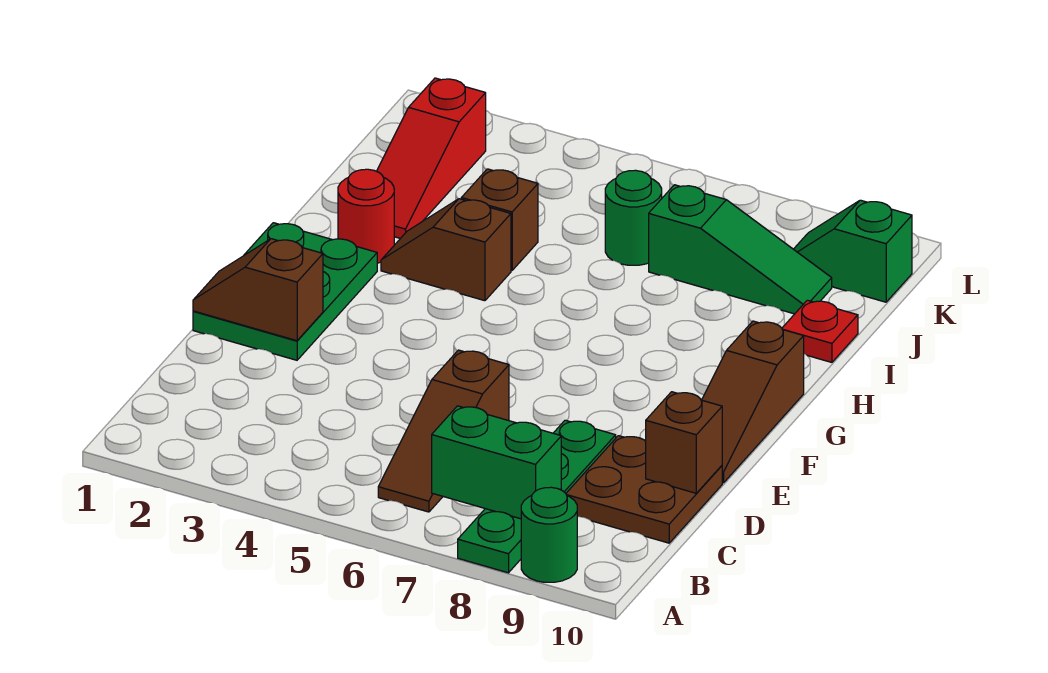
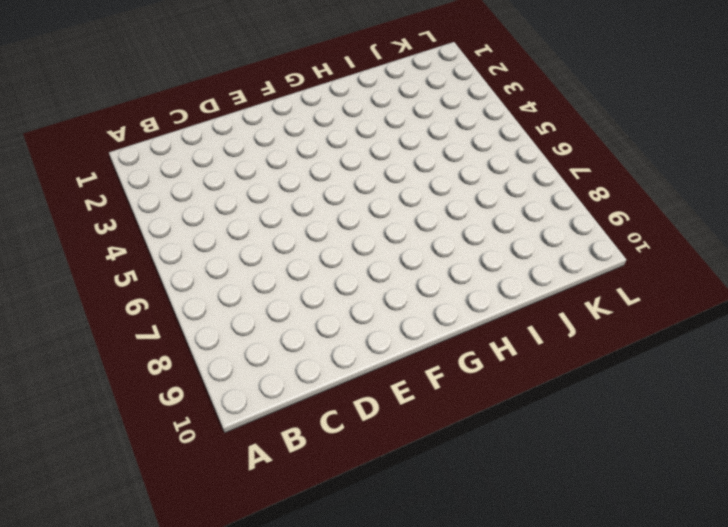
none -> green 1x4 plate [458,420,616,573]
none -> green 1x1 round brick [521,487,577,582]
none -> brown 1x3 slope [378,350,509,512]

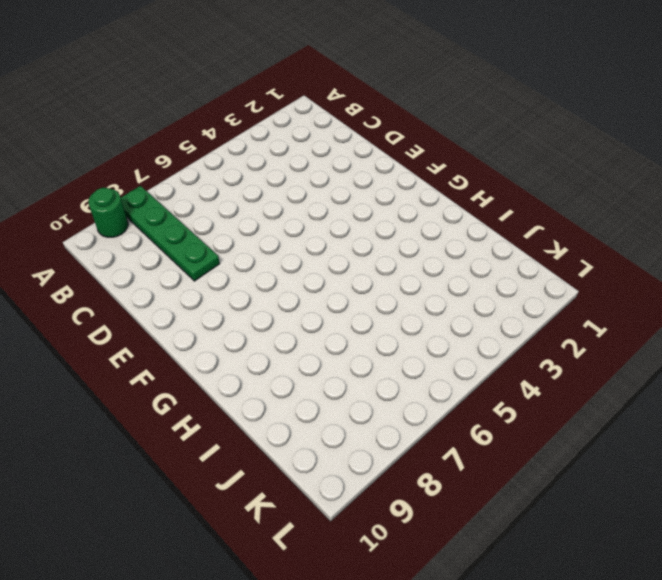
none -> brown 1x3 slope [378,350,509,512]
none -> brown 2x2 plate [566,436,722,543]
none -> green 2x3 plate [193,223,377,360]

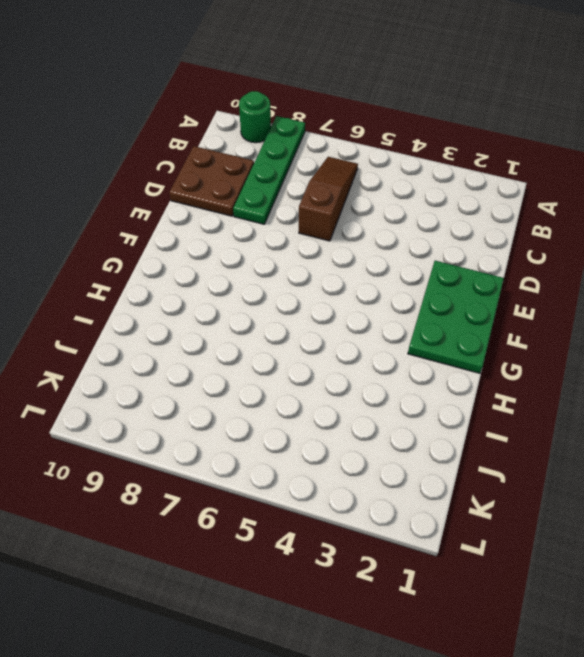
none -> brown 1x3 slope [702,321,804,483]
none -> red 1x1 round brick [338,169,394,263]
none -> brown 1x2 slope [381,199,511,301]

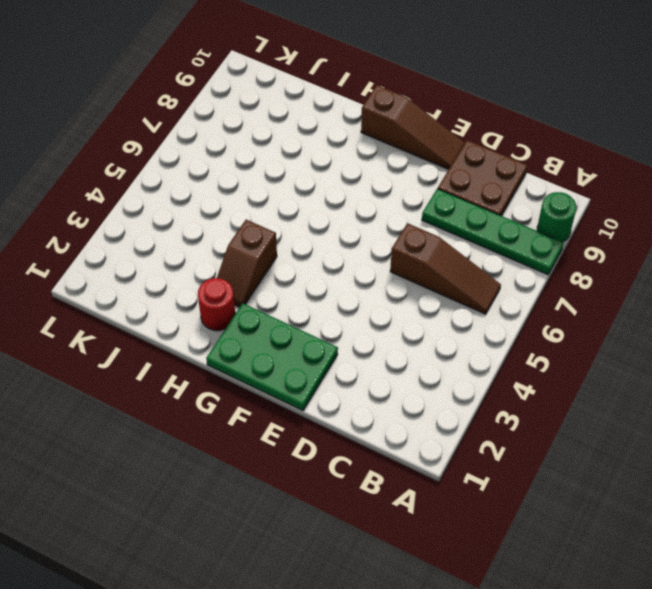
none -> red 1x3 slope [377,78,486,238]
none -> brown 1x1 brick [461,169,538,270]
none -> red 1x1 plate [782,300,858,362]

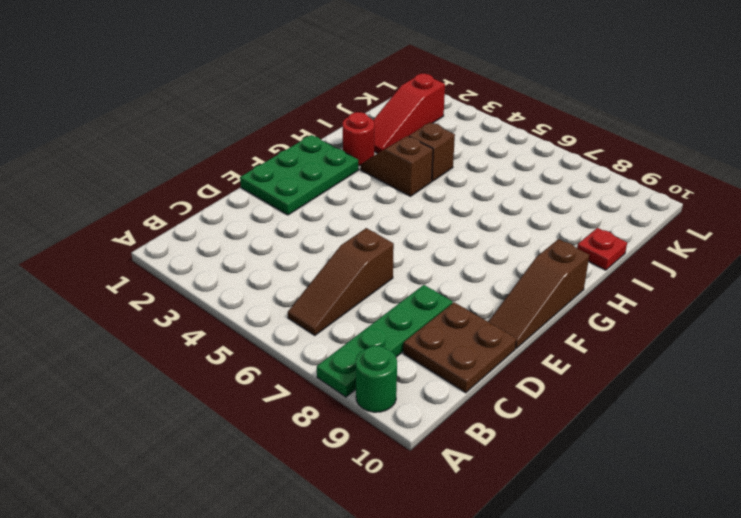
none -> green 1x1 round brick [605,170,662,265]
none -> green 1x3 slope [649,185,832,314]
none -> green 1x2 slope [794,200,912,302]

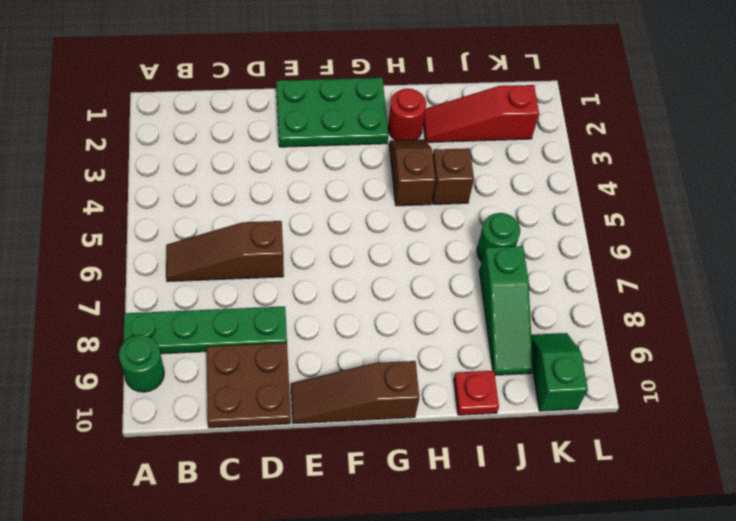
none -> green 1x2 brick [432,406,561,519]
none -> brown 1x1 brick [646,392,722,493]
none -> brown 1x2 slope [193,239,323,341]

